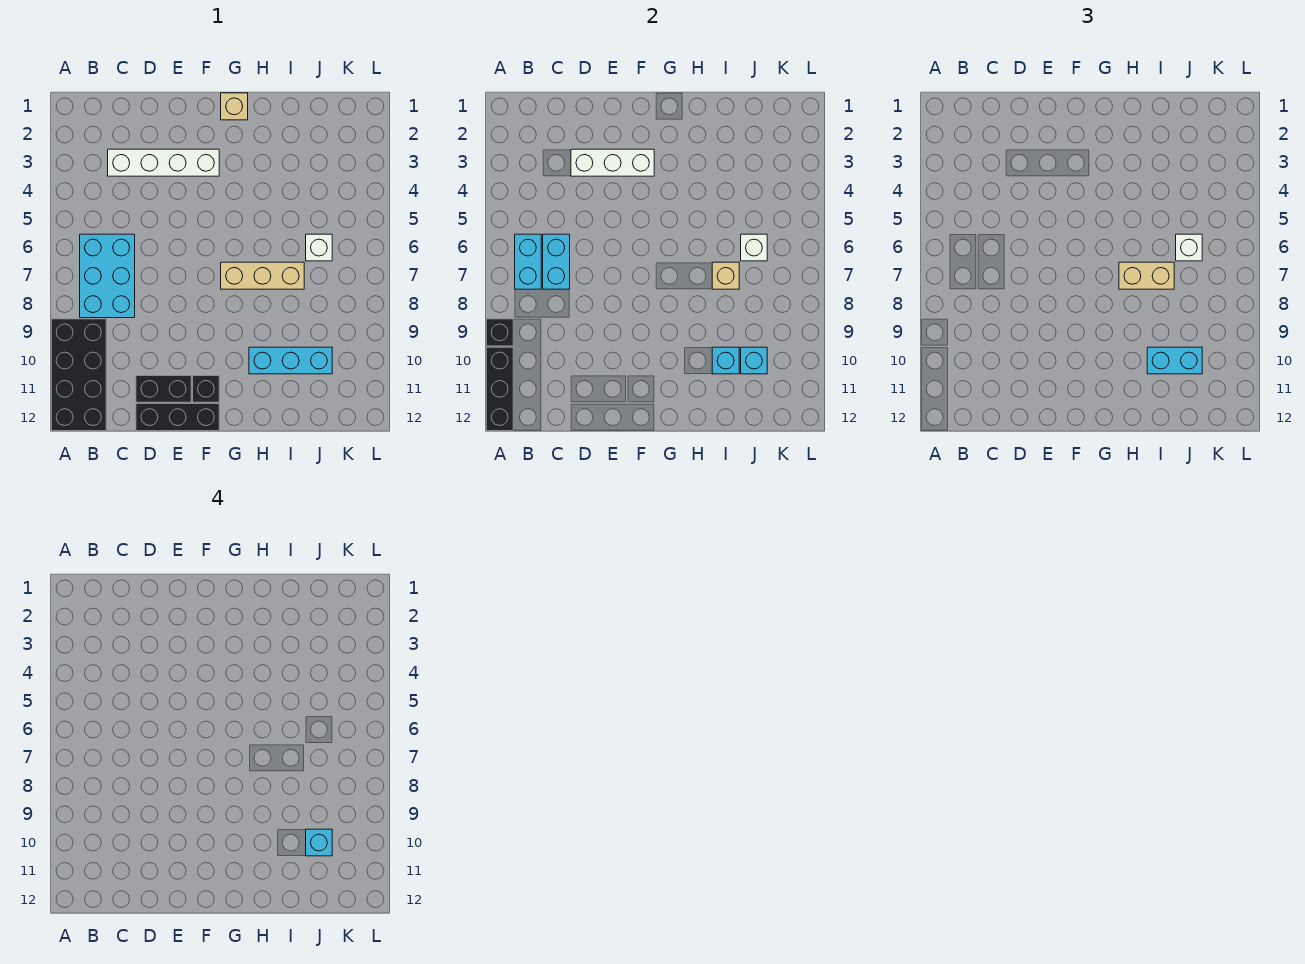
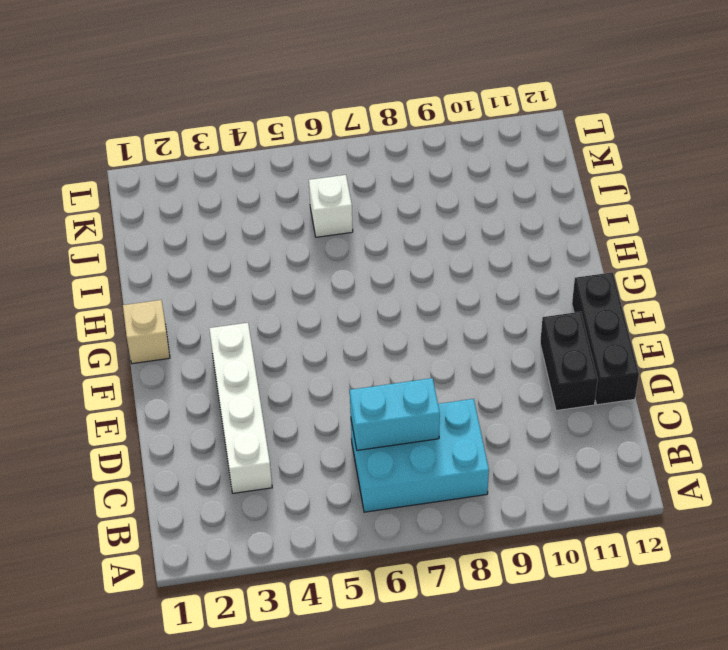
none -> black 2x4 brick [51,319,106,431]
none -> black 1x1 brick [193,376,219,402]
none -> tan 1x3 brick [221,262,304,289]

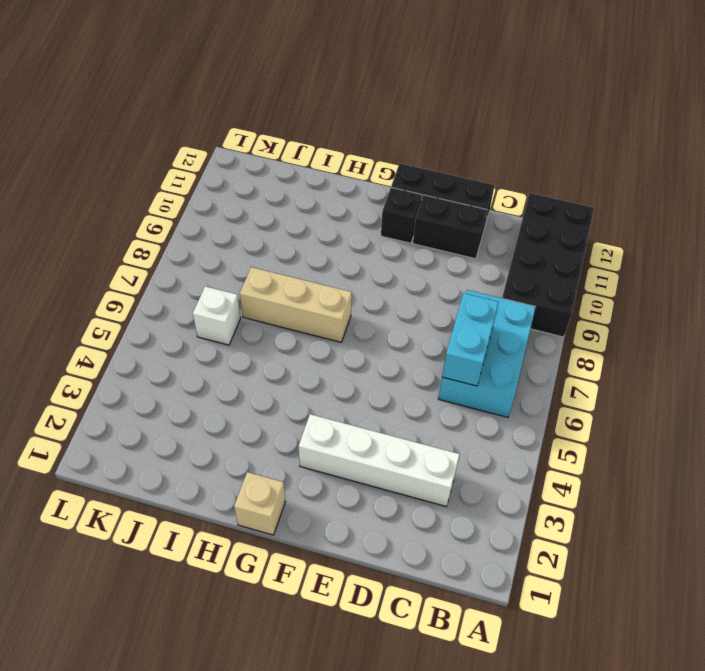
none -> cyan 1x3 brick [249,347,332,374]
none -> black 1x1 brick [486,319,513,346]
none -> black 1x3 brick [486,347,513,431]

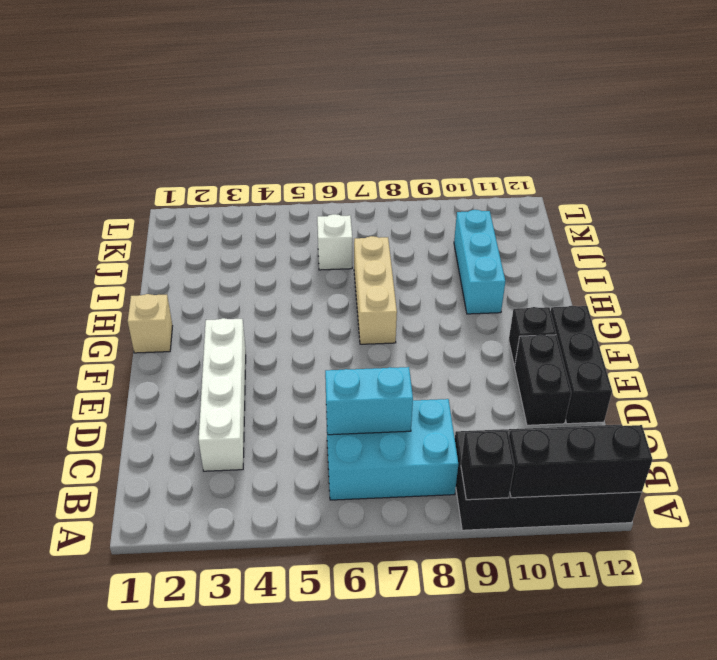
none -> cyan 1x2 brick [515,234,541,289]
none -> white 1x3 brick [571,149,654,176]
none -> tan 1x1 brick [712,262,739,289]

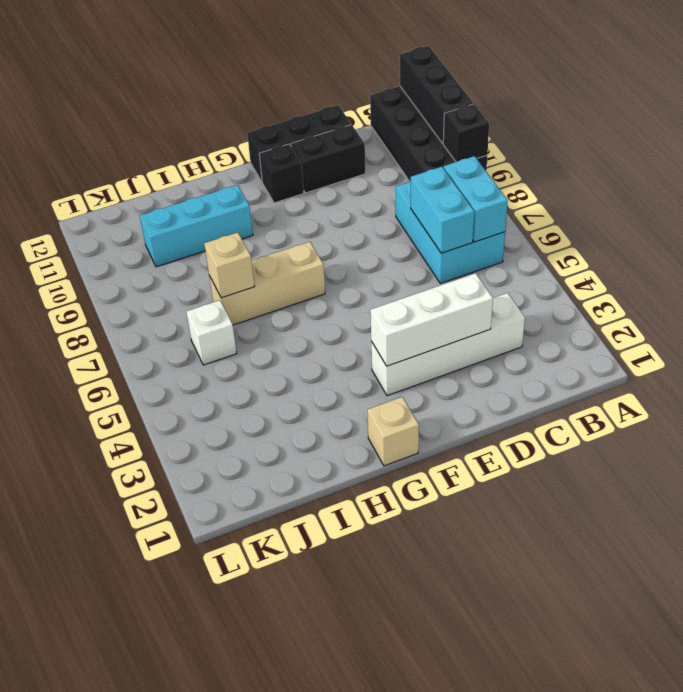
none -> cyan 1x1 brick [712,347,739,374]
none -> white 1x1 brick [741,234,767,261]
none -> cyan 1x1 brick [741,347,767,374]

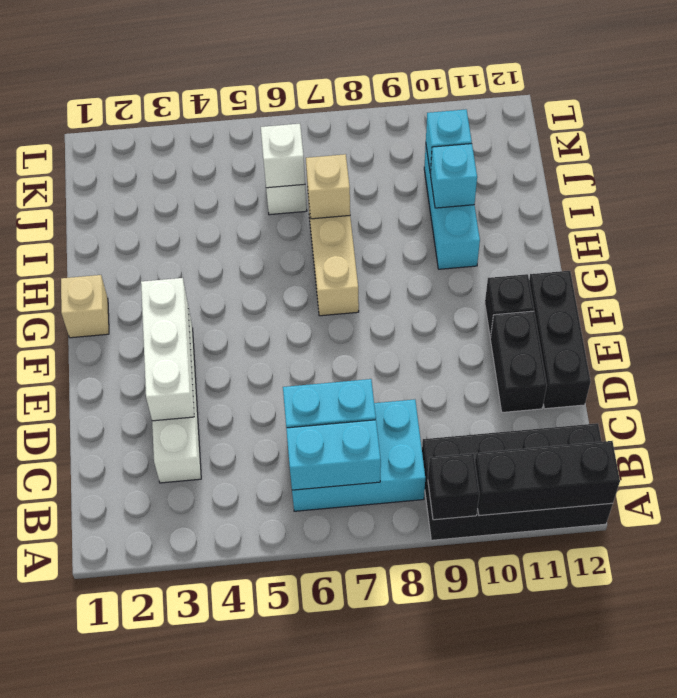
none -> tan 1x2 brick [1119,262,1174,289]
none -> cyan 1x2 brick [1147,347,1202,374]
none -> white 1x1 brick [1176,234,1202,261]

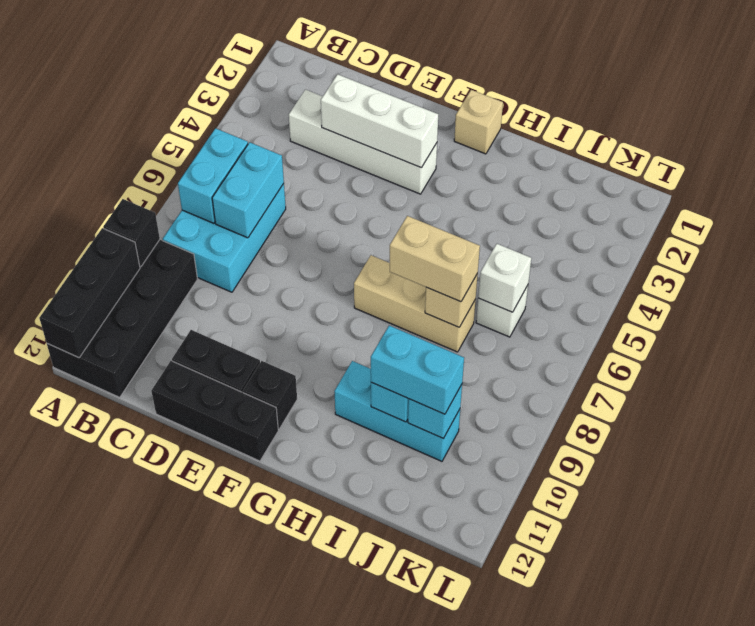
none -> white 1x1 brick [1176,234,1202,261]
none -> cyan 1x1 brick [306,829,332,856]

